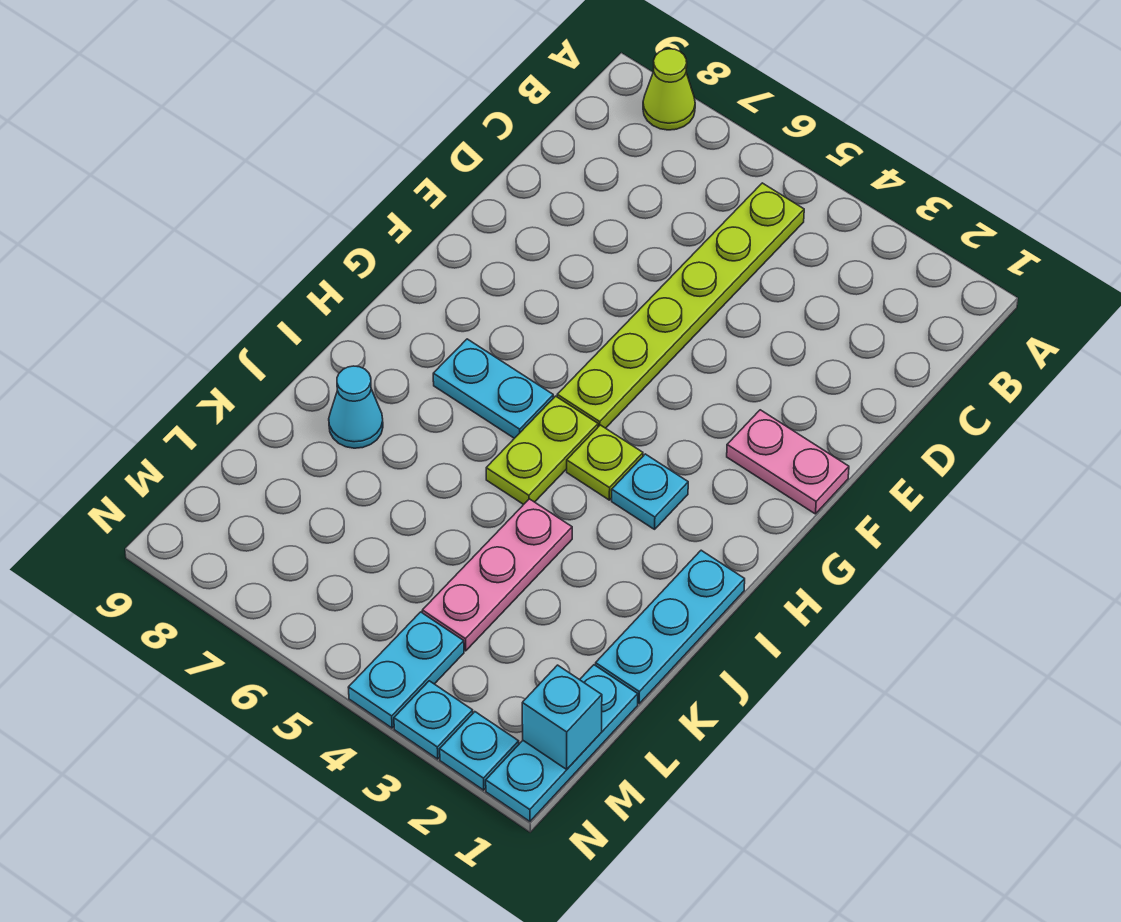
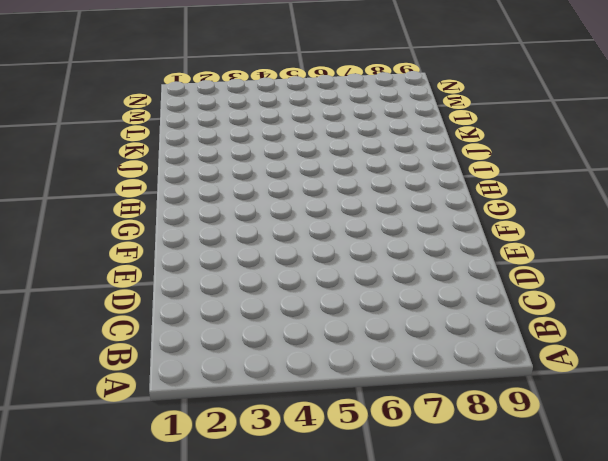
none -> lime 1x1 cone [643,49,695,130]
none -> lime 1x6 plate [557,183,804,428]
none -> pink 1x2 plate [727,410,849,514]

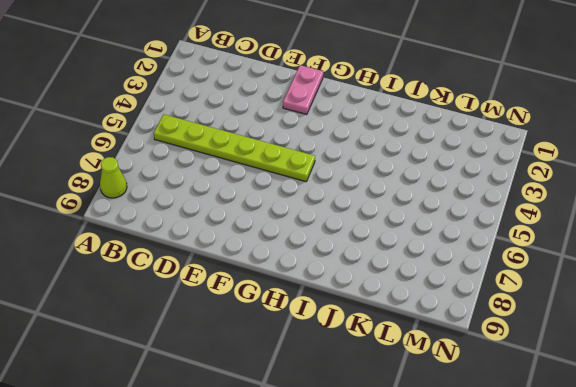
none -> cyan 1x1 plate [612,454,688,529]
none -> lime 1x1 plate [567,425,643,500]
none -> lime 1x2 plate [486,396,598,505]

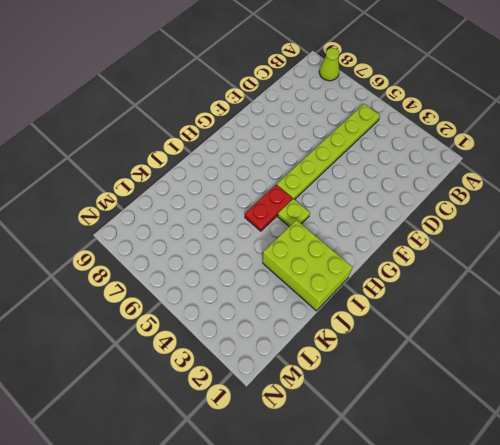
red 1x2 plate [245,185,292,231] -> lime 1x2 plate [486,396,598,505]
lime 2x3 brick [263,220,352,311] -> cyan 1x3 plate [596,550,745,704]
none -> pink 1x2 plate [727,410,849,514]
none -> cyan 1x1 plate [612,454,688,529]
none -> cyan 1x2 plate [433,339,553,438]

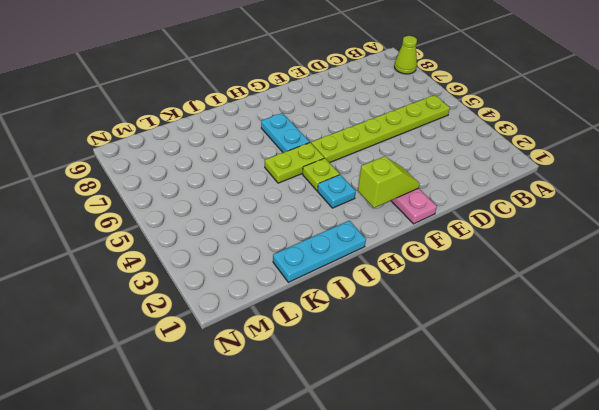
lime 1x2 slope [358,156,420,208] -> none
none -> pink 1x3 plate [422,499,572,651]
none -> cyan 1x1 cone [329,366,383,448]
none -> cyan 1x3 plate [486,665,638,821]

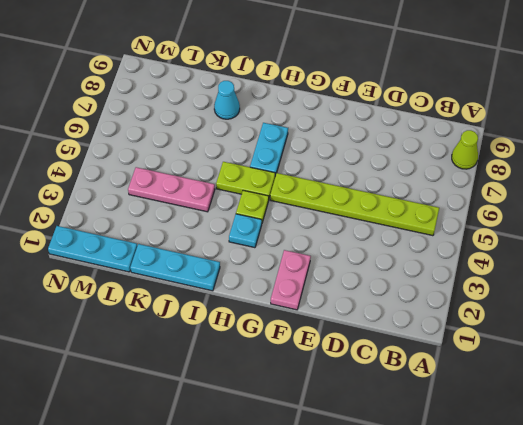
none -> cyan 1x2 plate [348,612,464,728]
none -> cyan 1x1 plate [440,712,519,790]
none -> cyan 1x1 plate [394,681,473,759]

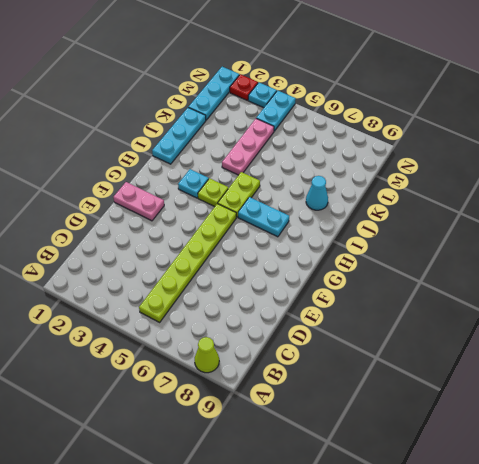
red 1x1 plate [230,74,258,100] -> cyan 1x1 plate [440,712,519,790]
none -> cyan 1x1 brick [522,665,602,769]

